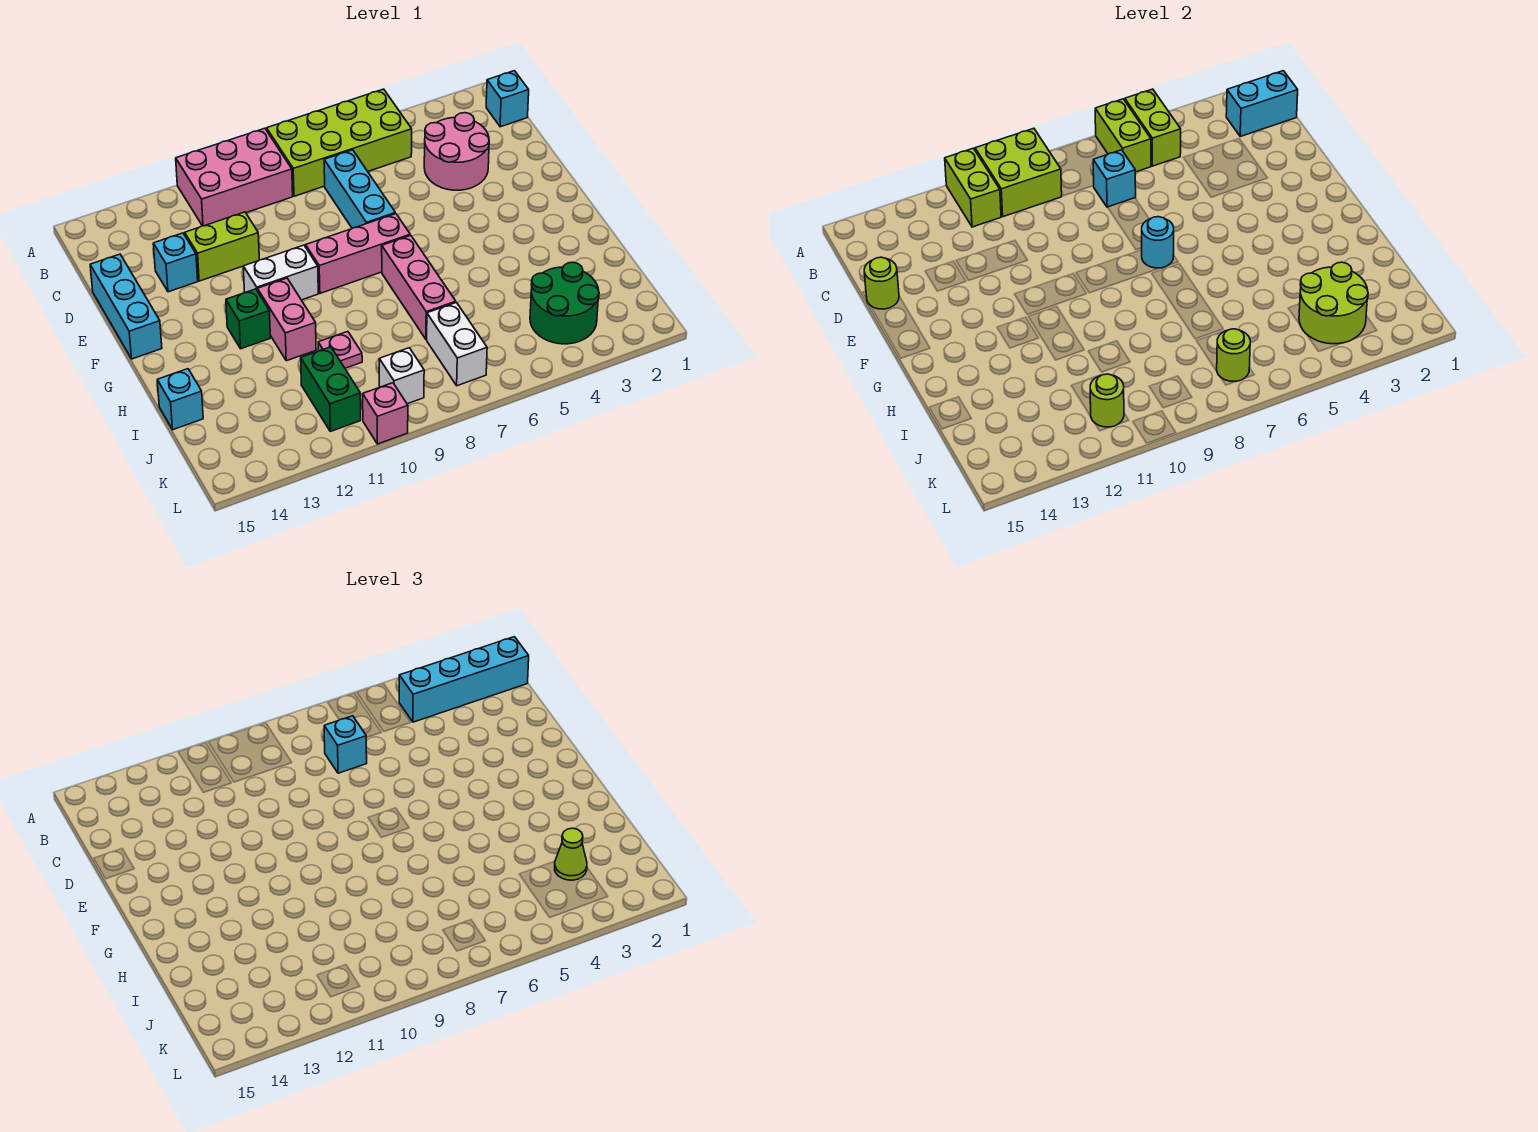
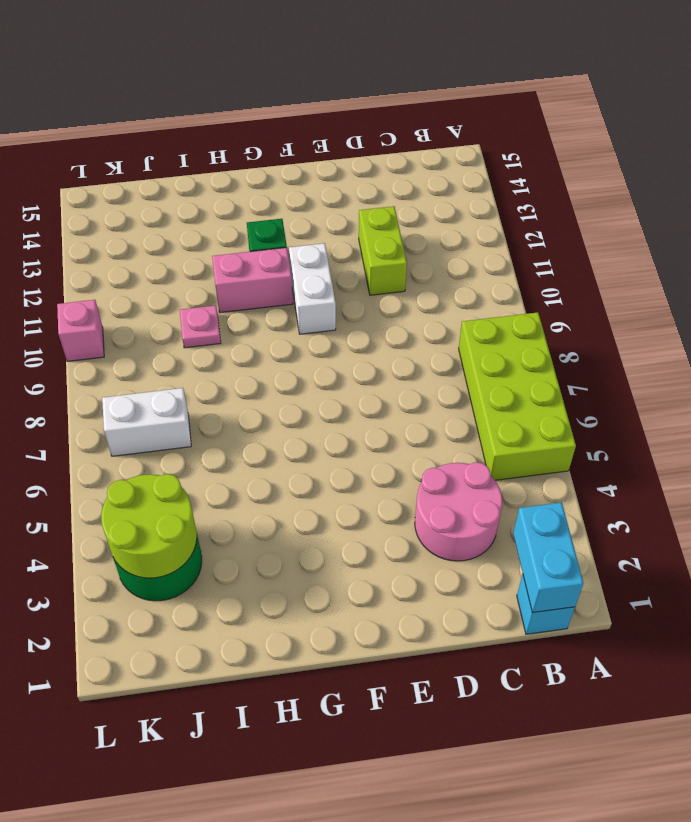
none -> pink 2x3 brick [176,128,293,226]
none -> cyan 1x3 brick [324,150,395,228]
none -> cyan 1x1 brick [153,233,198,292]
none -> cyan 1x3 brick [90,254,162,359]

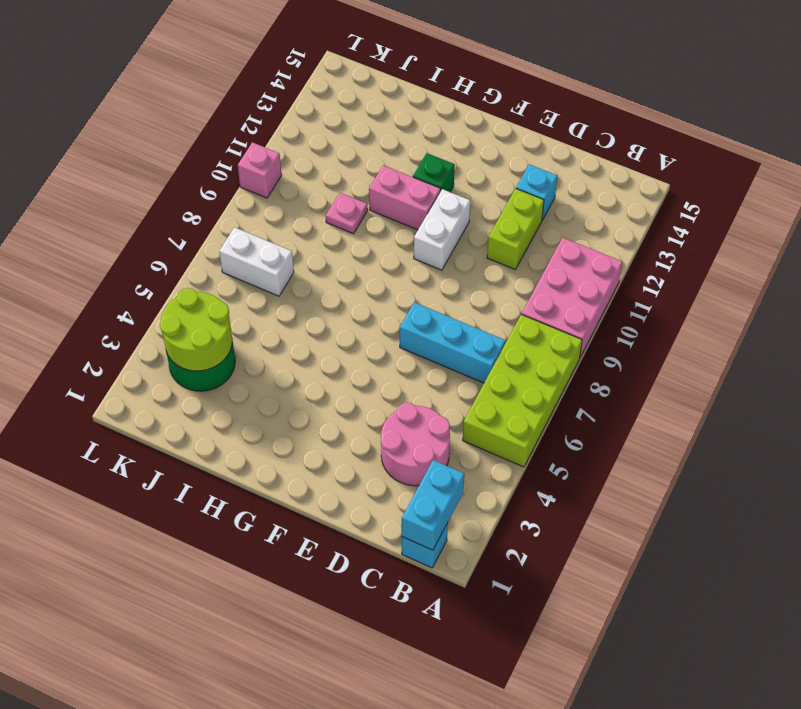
none -> cyan 1x3 brick [90,254,162,359]
none -> pink 1x3 brick [306,214,410,293]
none -> pink 1x3 brick [382,235,456,339]
none -> cyan 1x1 brick [157,369,203,430]

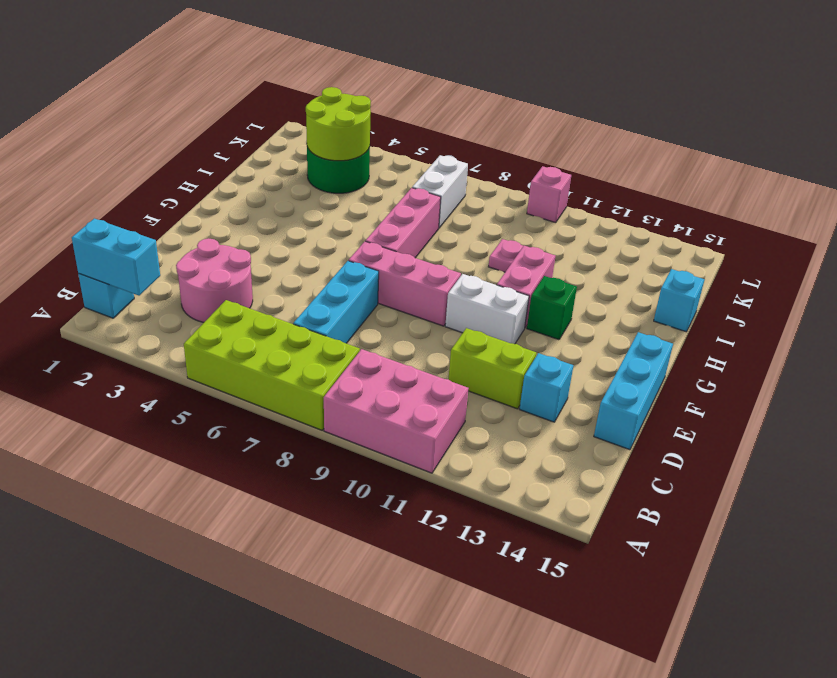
none -> green 1x2 brick [301,347,361,431]
none -> white 1x1 brick [379,348,424,404]
none -> lime 1x2 brick [1125,89,1181,166]
none -> lime 1x2 brick [1095,99,1151,172]

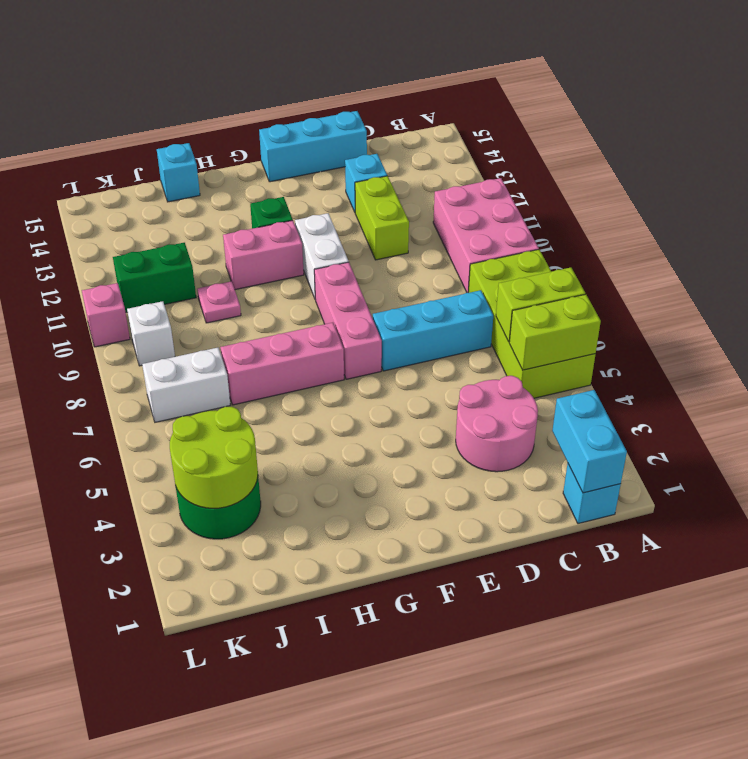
none -> lime 2x2 brick [975,128,1062,217]
none -> lime 1x2 brick [945,148,1001,227]
none -> cyan 1x1 brick [1093,150,1136,207]
none -> lime 1x1 round brick [864,257,899,309]

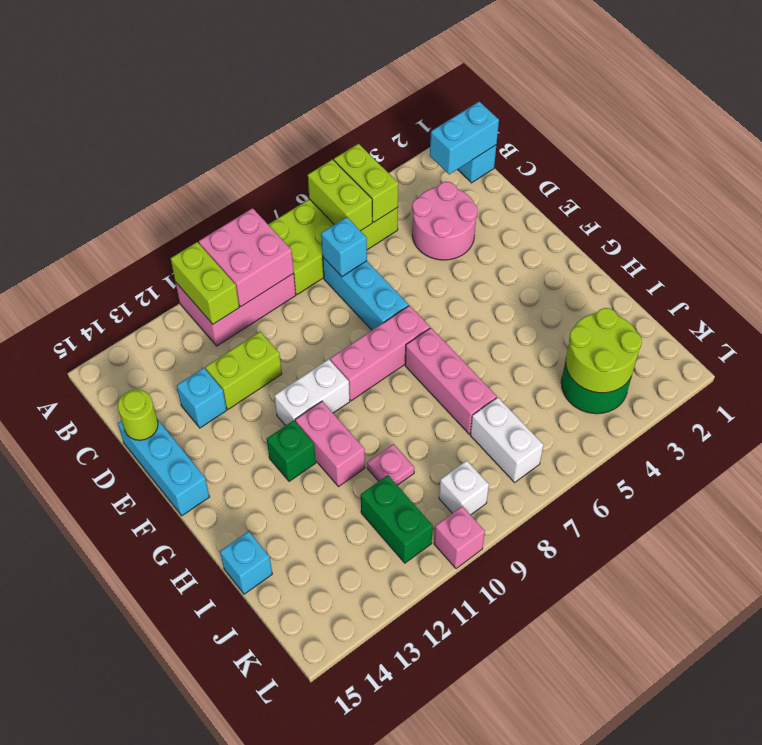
pink 2x2 brick [199,208,294,306] -> lime 2x2 brick [975,128,1062,217]
none -> cyan 1x1 round brick [1142,217,1174,268]
none -> lime 1x1 round brick [1217,329,1250,381]
none -> lime 1x1 round brick [1090,374,1124,427]
none -> cyan 1x4 brick [399,637,529,722]

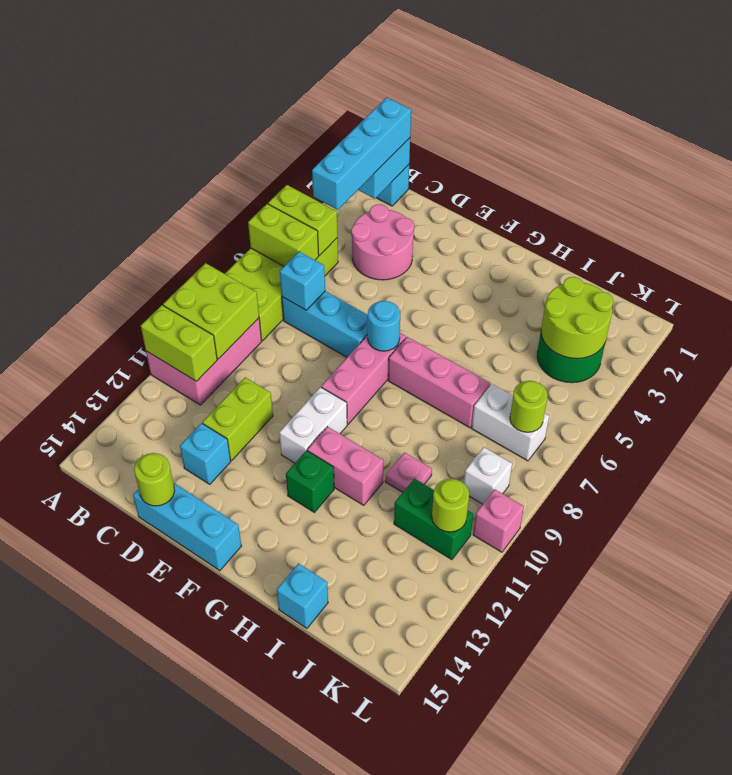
none -> cyan 1x1 brick [324,716,367,773]
none -> lime 1x1 cone [555,828,587,880]

